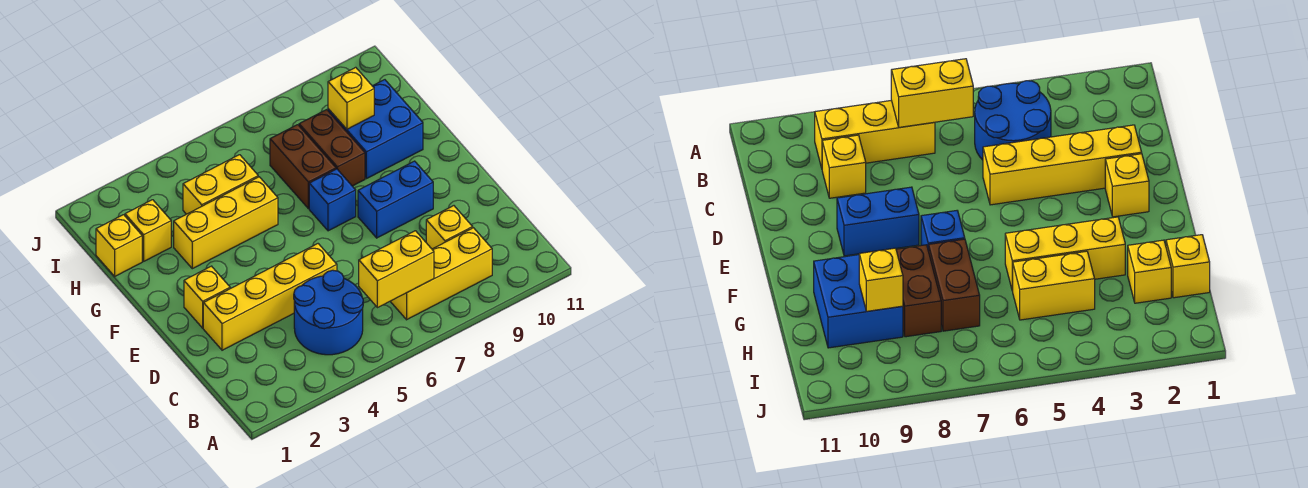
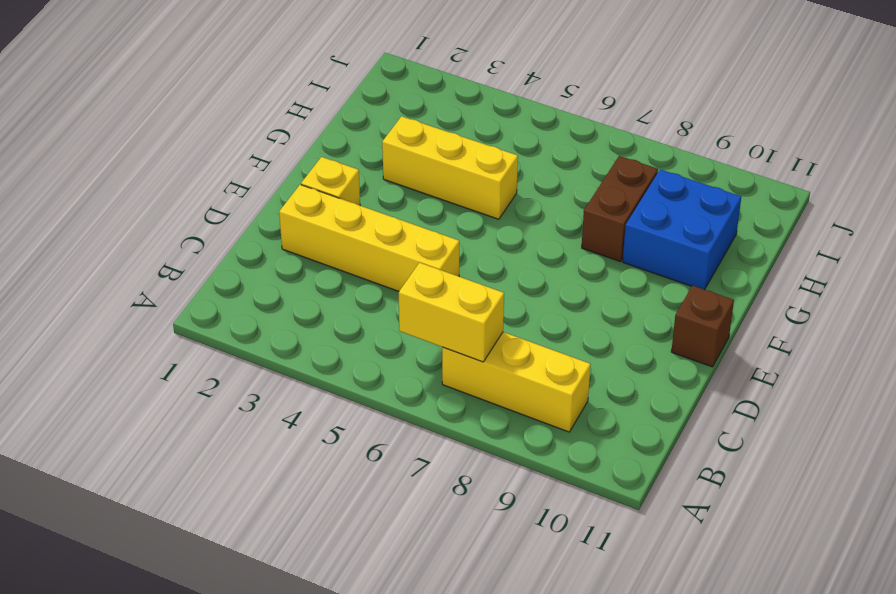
brown 1x1 brick [671,286,734,367] -> none
none -> blue 2x2 round brick [294,270,363,355]
none -> yellow 1x1 brick [426,206,473,249]
none -> blue 1x2 brick [358,161,433,238]

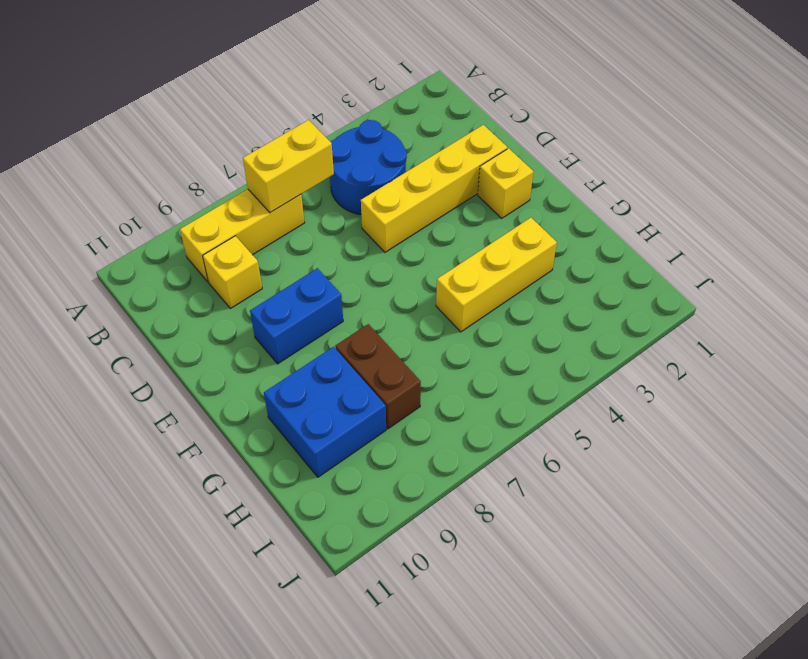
none -> blue 1x1 brick [309,169,356,231]
none -> brown 1x2 brick [270,125,336,209]
none -> yellow 1x1 brick [96,215,142,276]

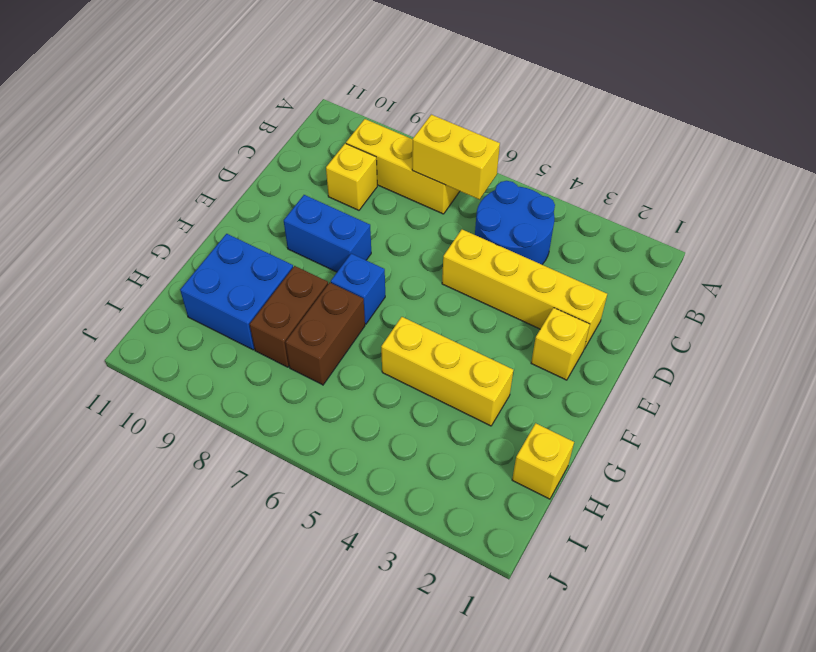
none -> yellow 1x1 brick [125,200,171,261]
none -> yellow 1x2 brick [183,155,258,214]
none -> yellow 1x1 brick [328,67,374,129]

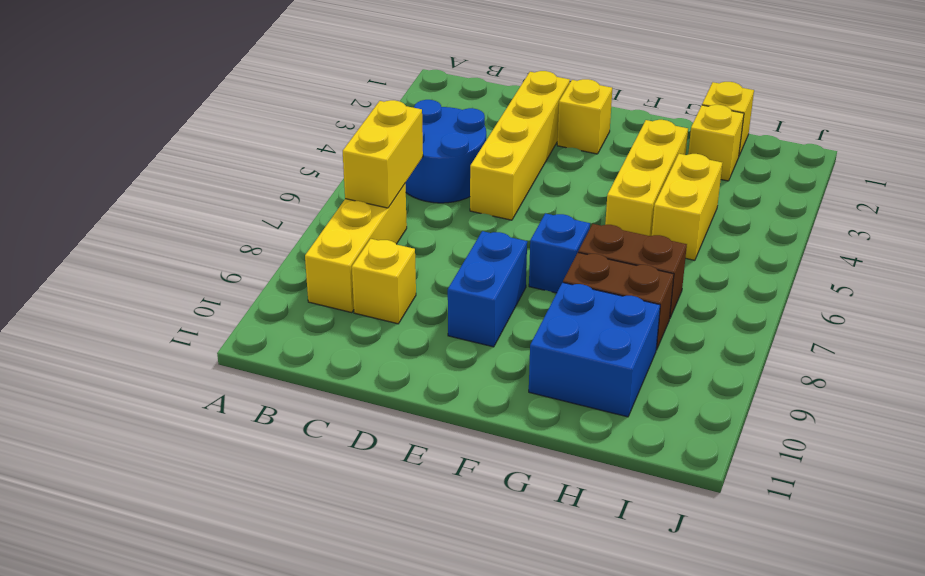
none -> yellow 1x1 brick [328,67,374,129]

